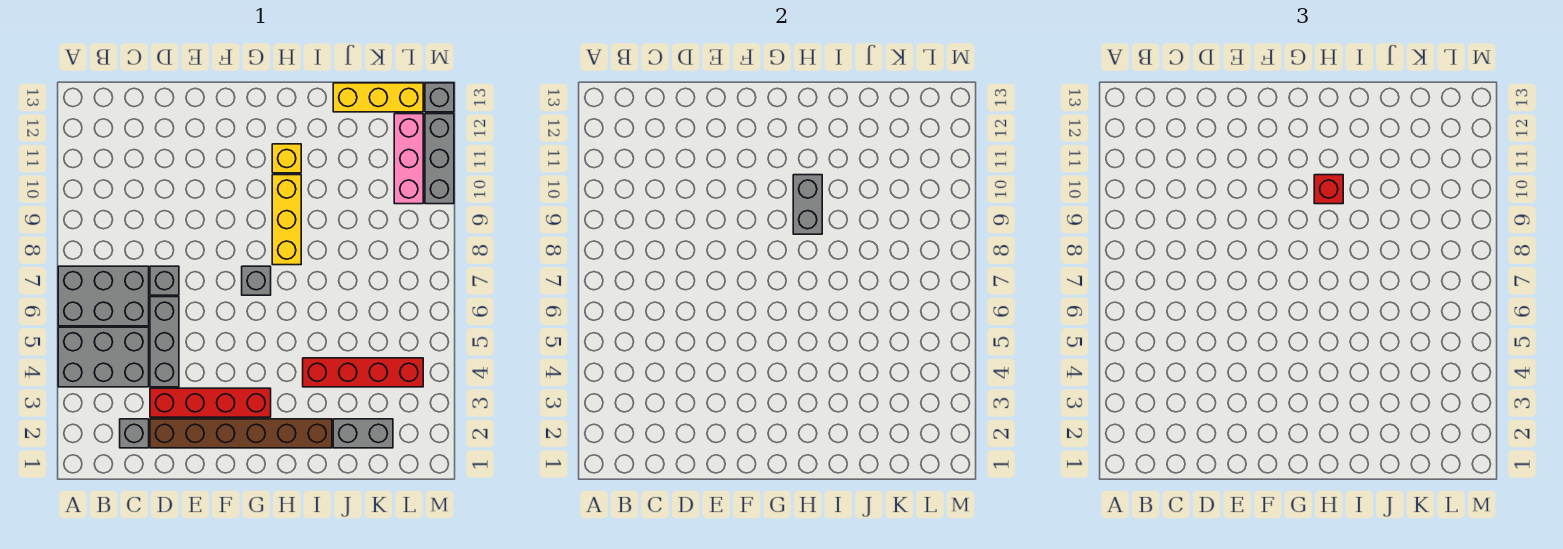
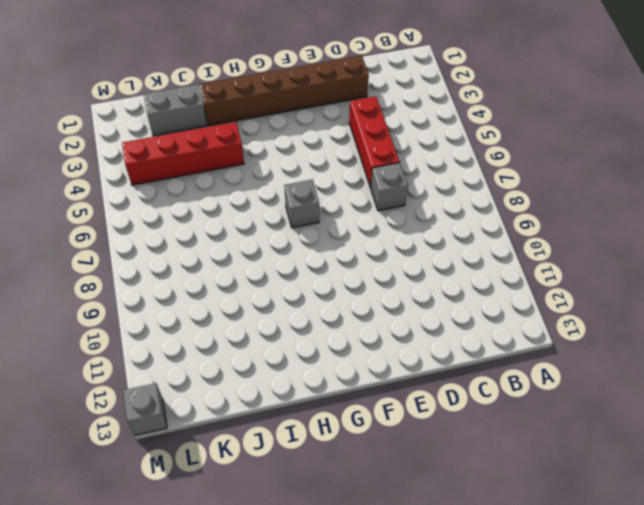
red 1x3 brick [349,96,399,187] -> grey 1x3 brick [150,297,179,387]
none -> grey 2x3 brick [58,327,149,387]
none -> grey 2x3 brick [58,266,149,326]
none -> grey 1x1 brick [120,419,149,448]

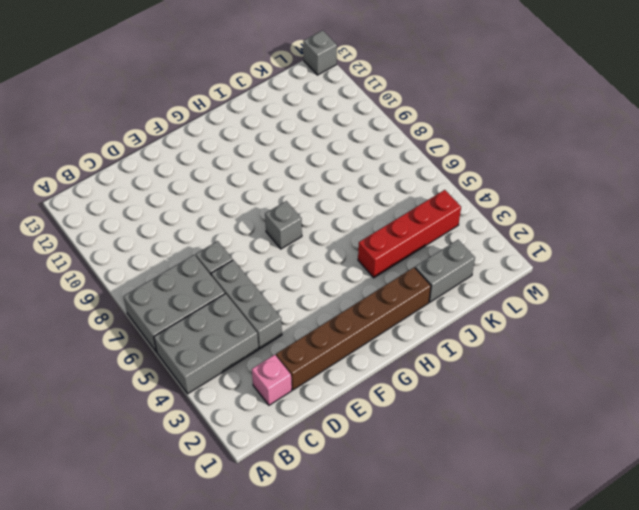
pink 1x1 brick [252,355,292,405] -> grey 1x1 brick [120,419,149,448]
none -> red 1x4 brick [150,388,271,417]
none -> yellow 1x3 brick [272,175,301,265]
none -> yellow 1x1 brick [272,144,301,173]

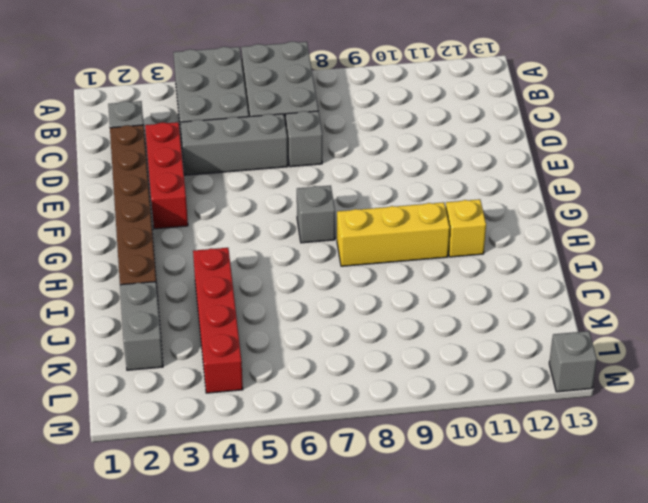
red 1x3 brick [145,122,188,229] -> red 1x4 brick [150,388,271,417]
none -> yellow 1x3 brick [333,83,423,112]
none -> pink 1x3 brick [394,114,423,204]
none -> grey 1x3 brick [425,114,454,204]

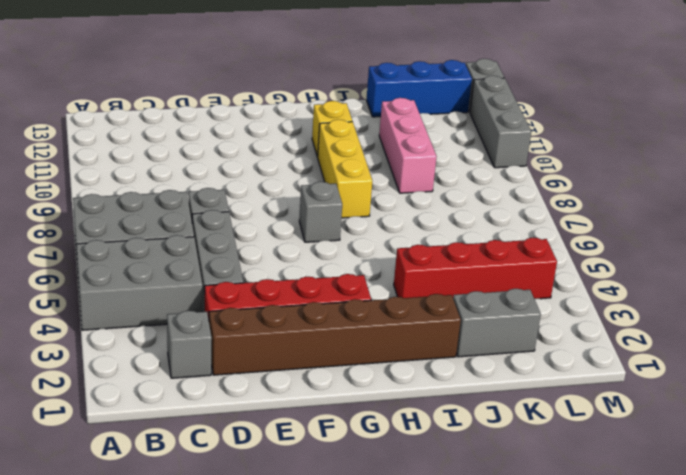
pink 1x3 brick [379,98,437,193] -> pink 1x3 brick moved to [394,114,423,204]
blue 1x3 brick [367,60,472,117] -> yellow 1x3 brick [333,83,423,112]
none -> grey 1x2 brick [793,175,822,234]
none -> red 1x1 brick [1314,175,1343,204]

